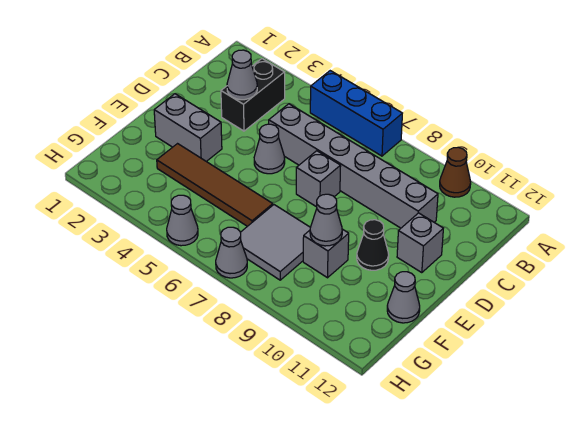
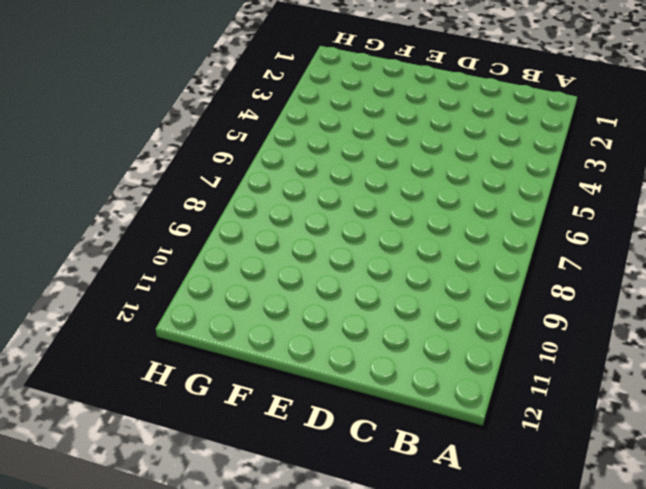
none -> blue 1x3 brick [310,71,402,156]
none -> brown 1x1 cone [440,147,471,197]
none -> black 1x2 brick [221,59,285,131]

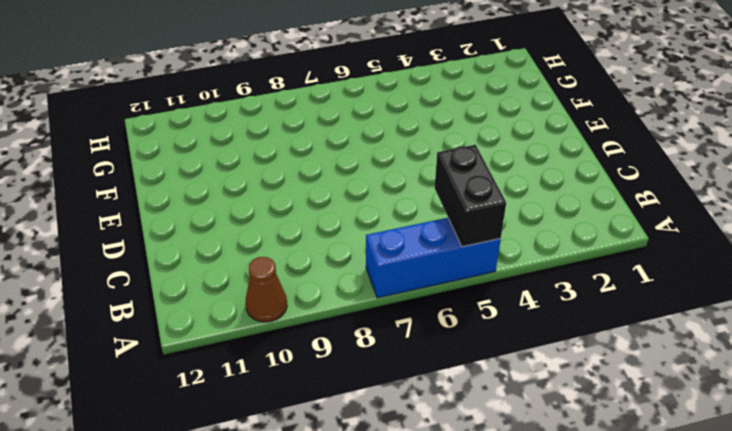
black 1x2 brick [435,145,506,247] -> black 1x2 brick moved to [221,59,285,131]
none -> grey 1x6 brick [269,104,438,228]
none -> grey 1x1 cone [254,124,285,174]
none -> grey 1x1 brick [296,151,341,207]

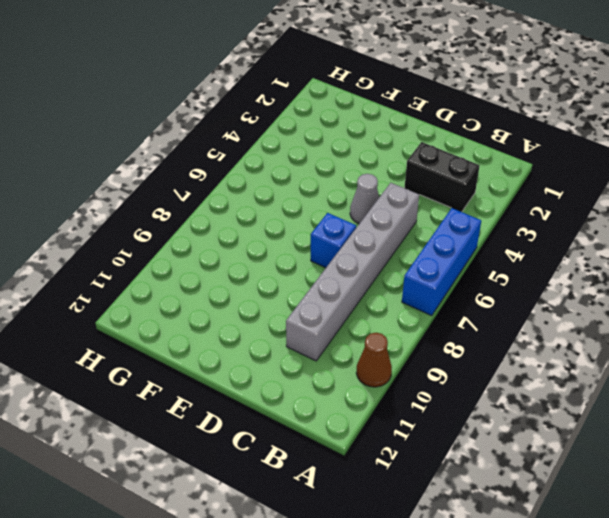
blue 1x1 brick [311,213,356,268] -> grey 1x1 brick [296,151,341,207]
none -> grey 1x1 brick [397,213,443,273]
none -> grey 1x2 brick [154,94,222,161]
none -> black 1x1 cone [357,220,389,270]

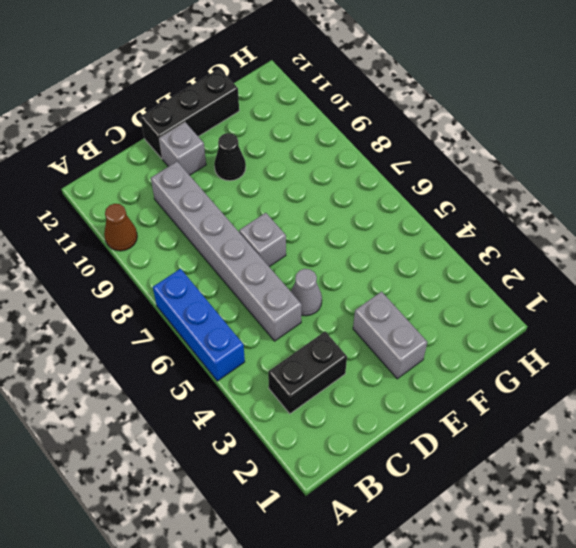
black 1x3 brick [140,68,239,159] -> grey 1x1 cone [387,272,420,323]
none -> brown 1x4 tile [157,144,273,226]
none -> grey 2x2 tile [240,205,310,280]
none -> grey 1x1 brick [303,229,349,278]

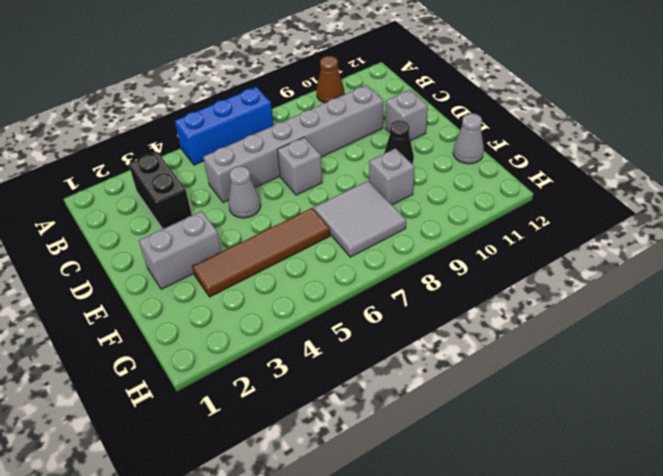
none -> grey 1x1 cone [167,195,198,246]
none -> grey 1x1 cone [216,227,247,278]
none -> grey 1x1 cone [227,50,257,100]

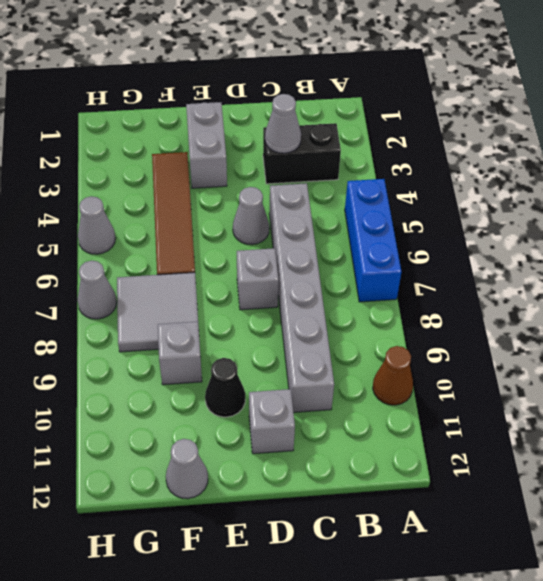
none -> grey 1x1 cone [310,194,342,246]

